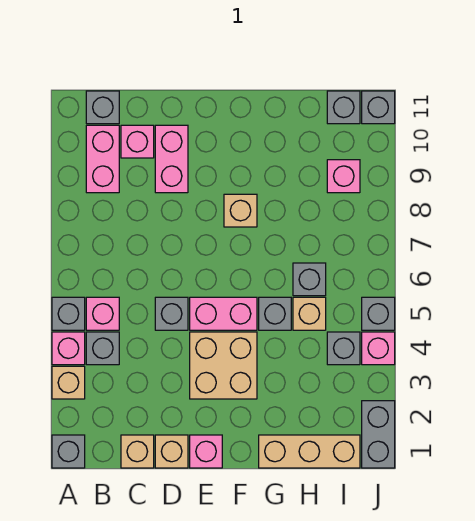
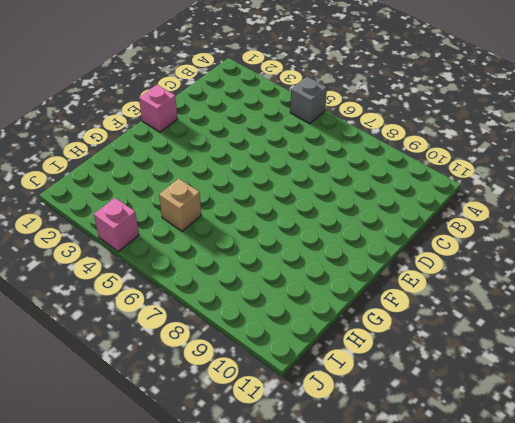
none -> grey 1x1 brick [52,435,85,468]
none -> tan 1x1 brick [52,366,85,399]
none -> pink 1x1 brick [52,332,85,365]

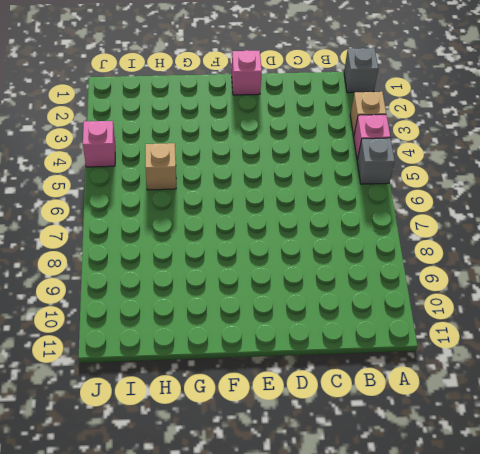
none -> grey 1x1 brick [86,332,119,365]
none -> pink 1x1 brick [86,297,119,330]
none -> pink 1x2 brick [86,125,119,193]

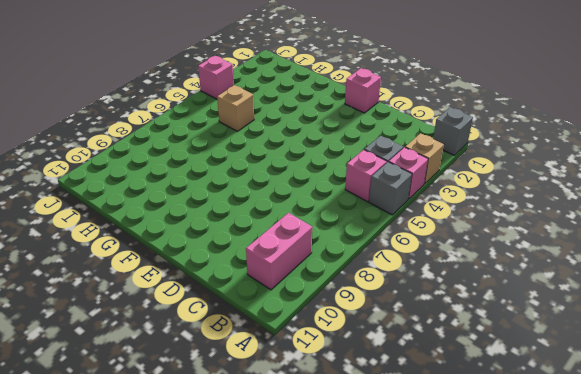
none -> grey 1x1 brick [86,91,119,124]
none -> tan 1x1 brick [121,435,154,468]
none -> pink 1x1 brick [121,125,154,158]

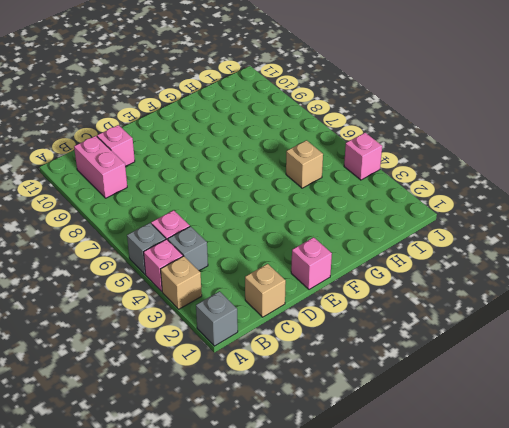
none -> grey 1x1 brick [86,91,119,124]
none -> tan 1x1 brick [155,435,188,468]
none -> grey 1x1 brick [155,297,188,330]

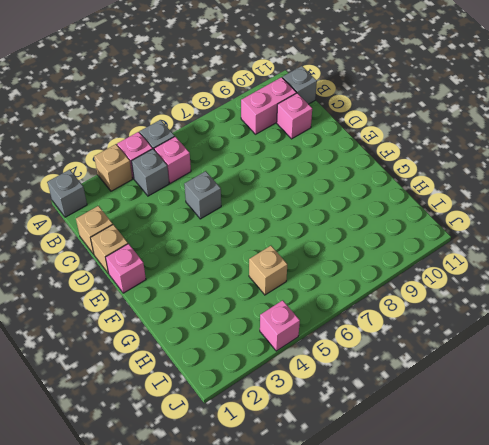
none -> pink 1x2 brick [155,125,188,193]
none -> tan 2x2 brick [190,332,257,399]
none -> pink 1x2 brick [190,297,257,330]

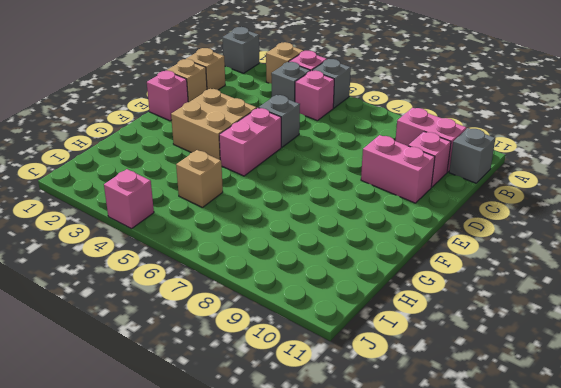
none -> tan 1x1 brick [224,194,257,227]
none -> tan 1x3 brick [259,435,360,468]
none -> grey 1x1 brick [259,297,291,330]

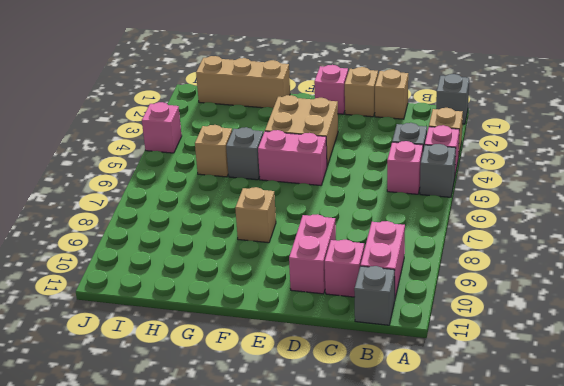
none -> grey 1x1 brick [155,297,188,330]
none -> grey 1x1 brick [293,263,326,296]
none -> grey 1x1 brick [327,332,360,365]

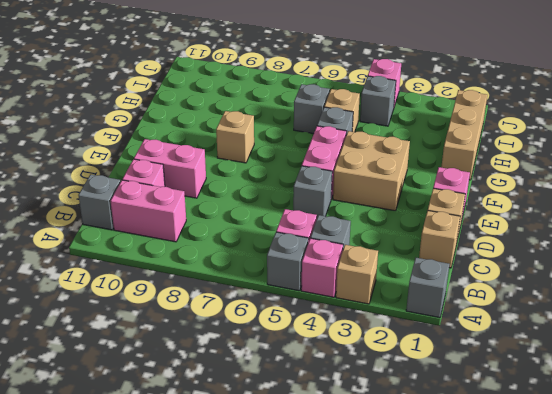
none -> pink 1x1 brick [327,160,360,193]
none -> grey 1x1 brick [327,91,360,124]
none -> grey 1x2 brick [362,401,395,468]

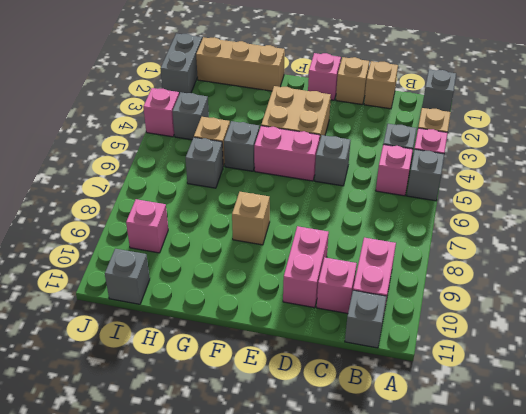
none -> grey 1x1 brick [362,297,395,330]
none -> grey 1x1 brick [362,91,395,124]

